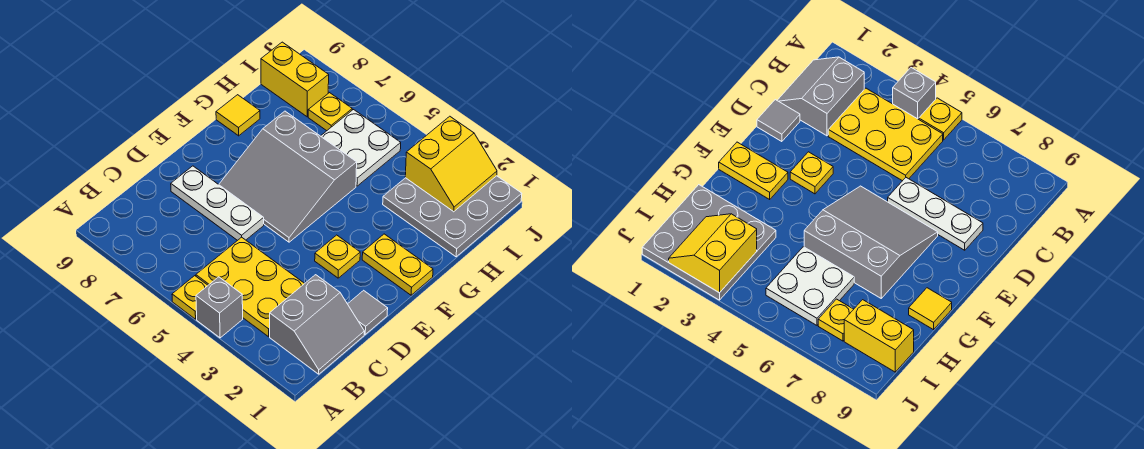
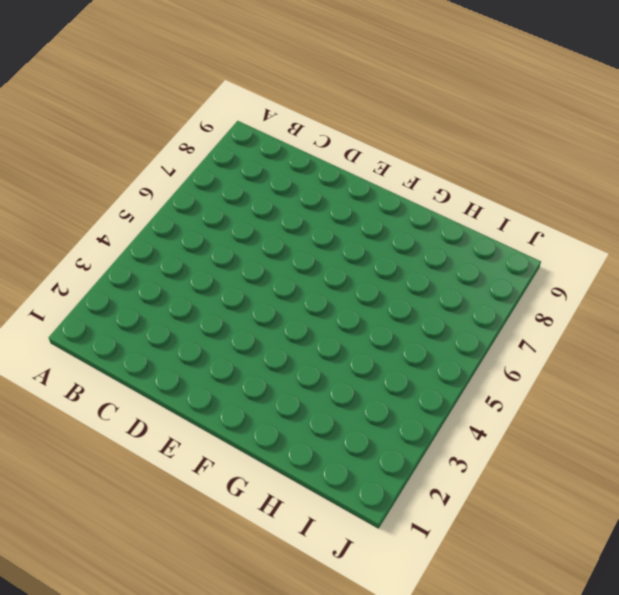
none -> grey 1x1 brick [196,277,243,338]
none -> yellow 1x1 plate [172,276,208,319]
none -> grey 2x2 slope [270,275,364,374]

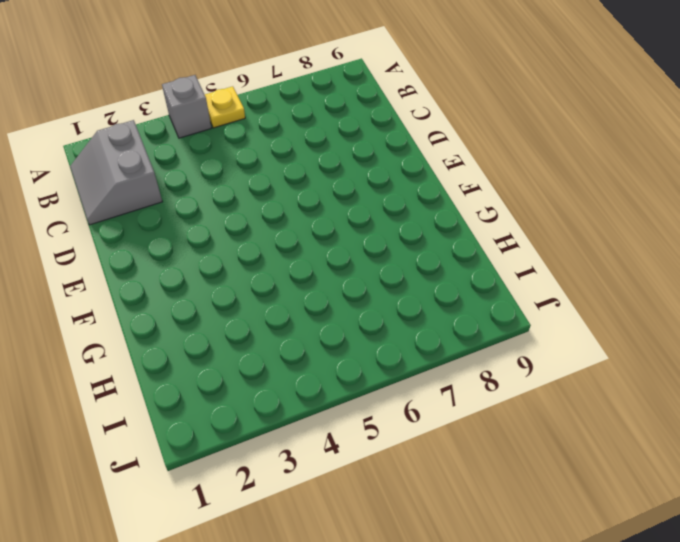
none -> yellow 2x3 plate [196,237,305,337]
none -> grey 1x1 tile [348,290,388,334]
none -> white 1x3 plate [171,166,264,240]

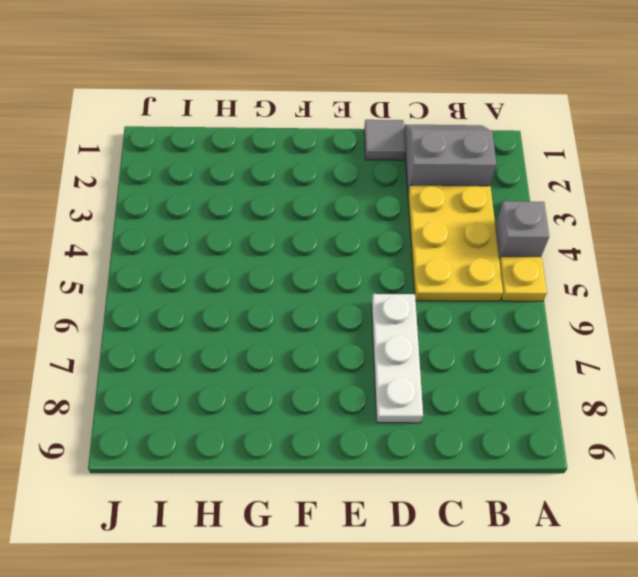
none -> yellow 1x1 plate [315,235,360,278]
none -> grey 3x3 slope [219,111,357,242]
none -> yellow 1x2 plate [362,234,433,295]

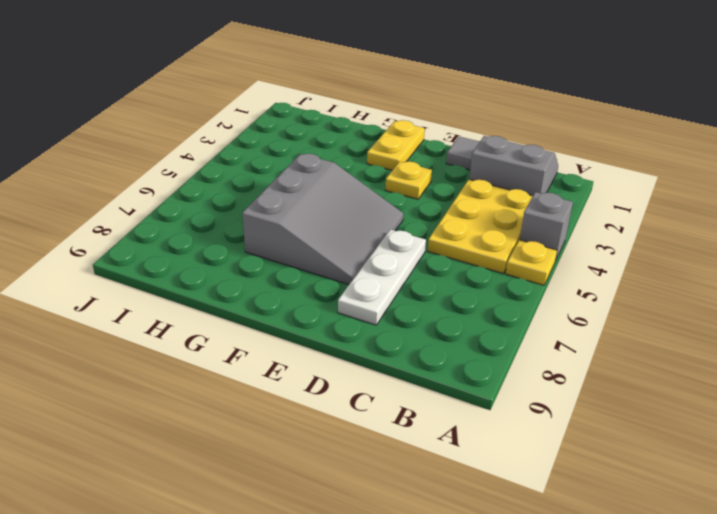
none -> yellow 1x1 tile [216,95,260,136]
none -> grey 3x3 plate [383,176,522,257]
none -> white 2x2 plate [321,110,401,186]

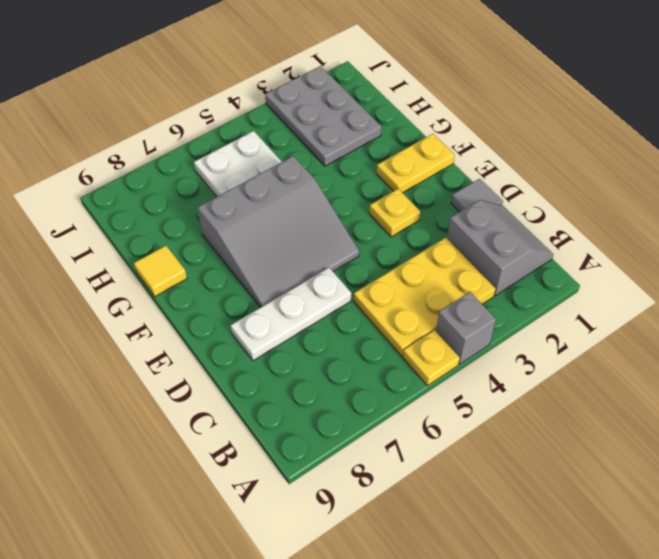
grey 2x3 plate [265,66,381,166] -> grey 3x3 plate [383,176,522,257]
none -> yellow 1x1 plate [308,93,352,131]
none -> yellow 1x2 brick [261,42,329,117]
none -> yellow 2x2 slope [405,116,497,212]

